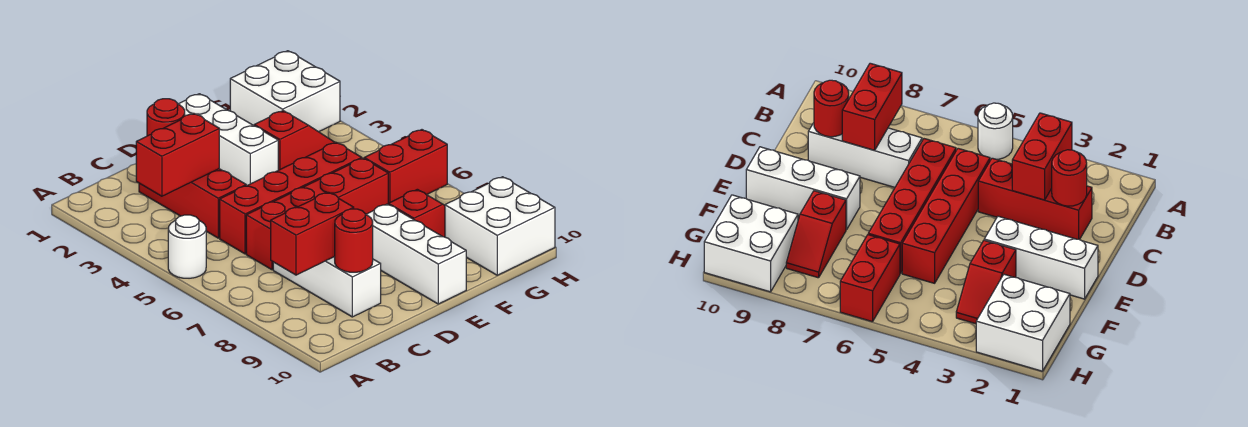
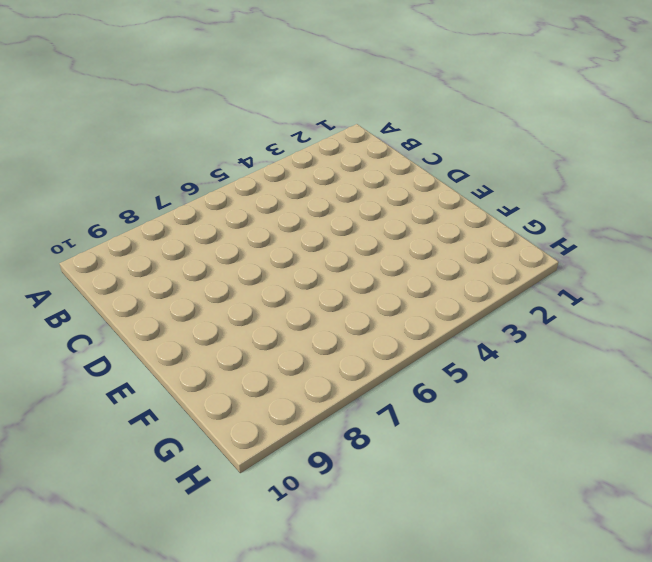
none -> white 1x1 round brick [168,215,206,278]
none -> red 1x3 brick [139,169,246,238]
none -> red 1x4 brick [220,142,362,254]

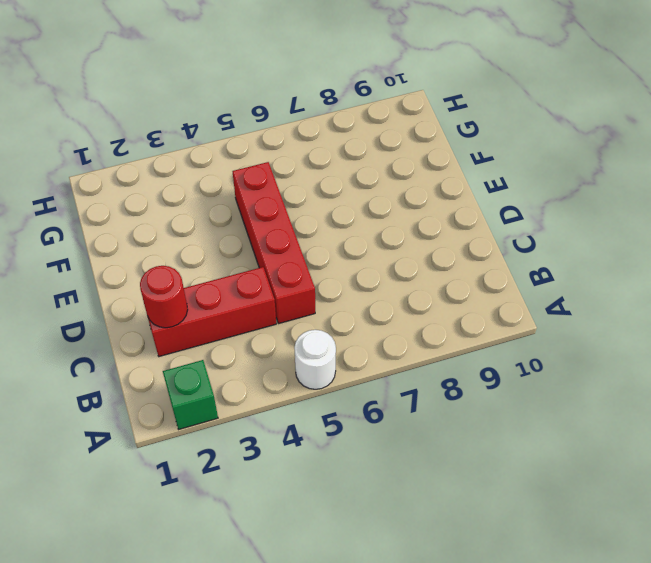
green 1x1 brick [163,360,218,429] -> none
none -> red 1x4 brick [246,158,388,270]
none -> white 1x3 brick [273,257,381,317]
none -> white 1x3 brick [178,94,278,186]

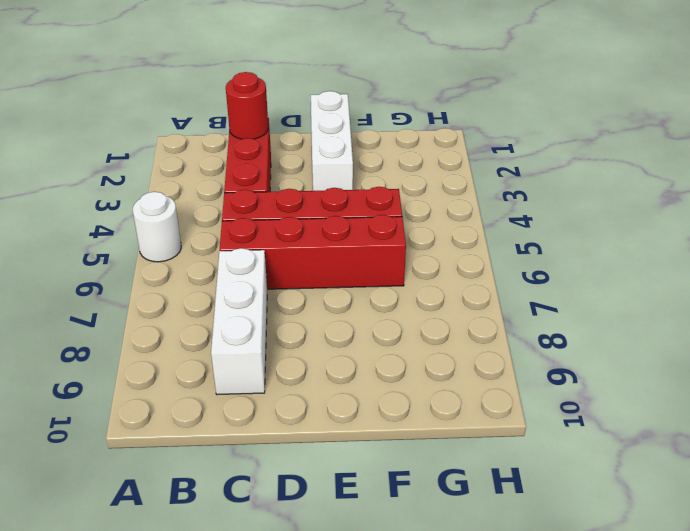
none -> white 1x3 brick [366,204,466,304]
none -> red 1x2 slope [254,111,335,170]
none -> red 1x2 slope [388,189,445,237]

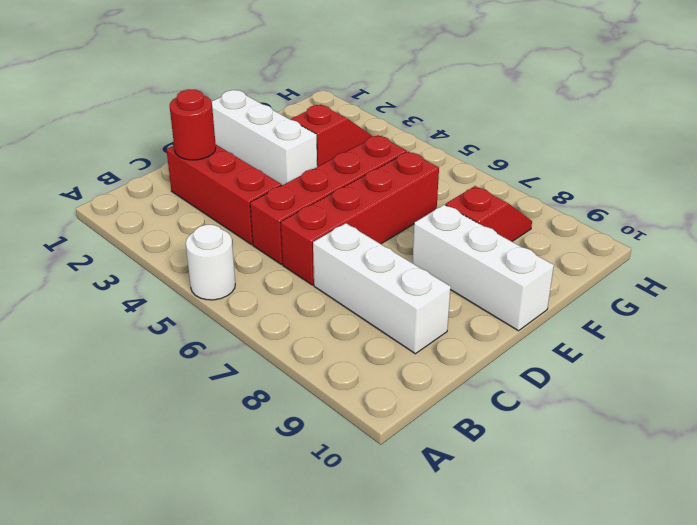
none -> white 2x2 brick [230,51,340,132]
none -> red 1x2 brick [364,130,447,204]
none -> white 2x2 brick [445,177,555,275]

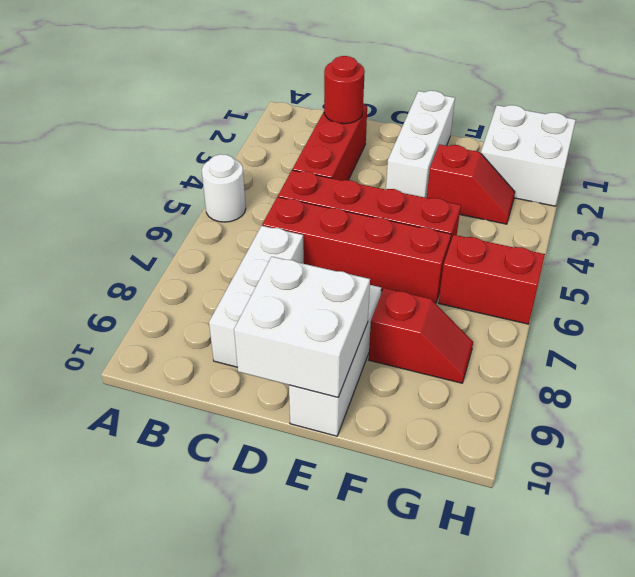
white 2x2 brick [234,257,370,397] -> white 2x2 brick moved to [445,177,555,275]
none -> red 1x2 brick [136,114,219,196]
none -> red 1x2 brick [271,192,354,275]
none -> red 1x1 round brick [335,209,373,272]

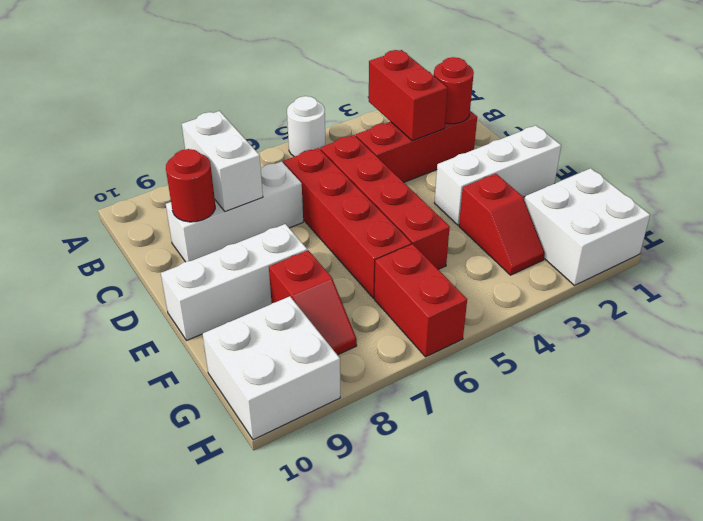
white 1x2 brick [182,111,263,211] -> red 1x2 brick [271,192,354,275]

